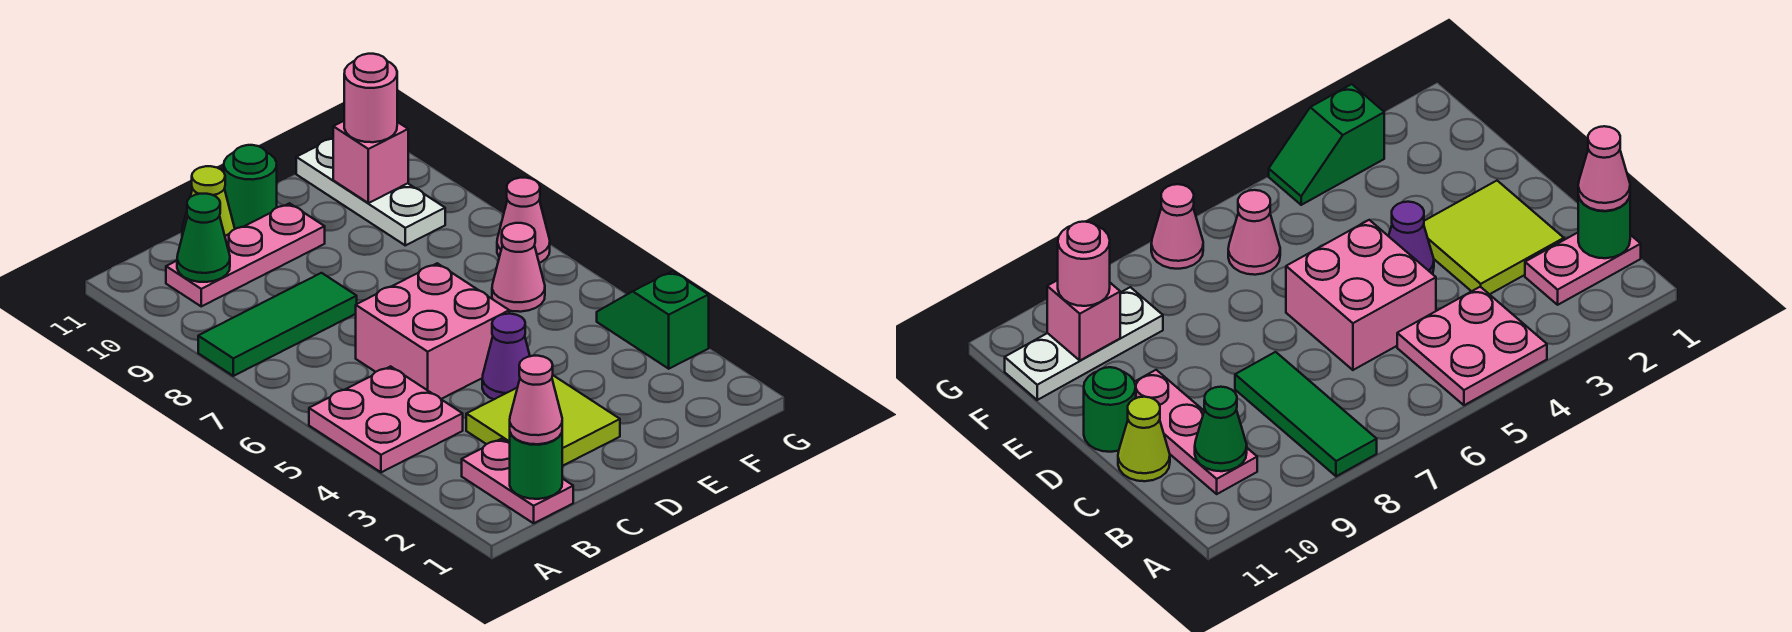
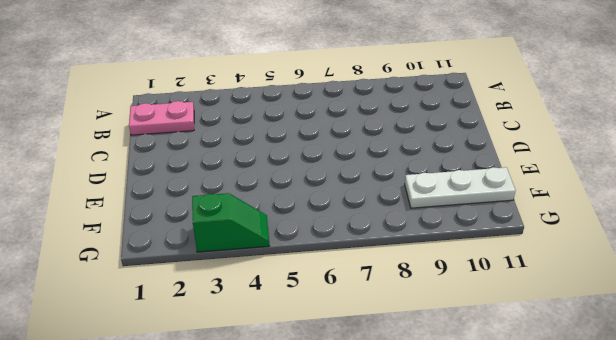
none -> pink 2x2 plate [309,366,463,472]
none -> green 1x3 tile [198,273,357,376]
none -> pink 1x3 plate [166,203,325,306]

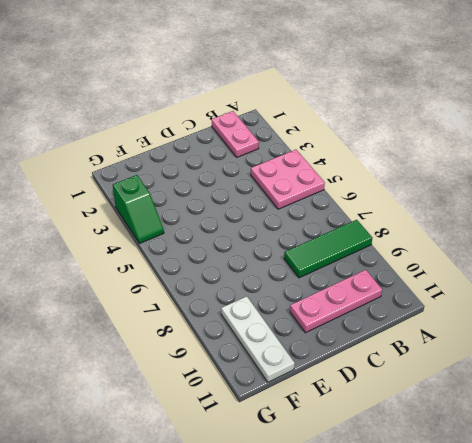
none -> lime 2x2 tile [466,375,620,466]
none -> pink 2x2 brick [356,263,509,399]
none -> lime 1x1 cone [182,166,235,236]

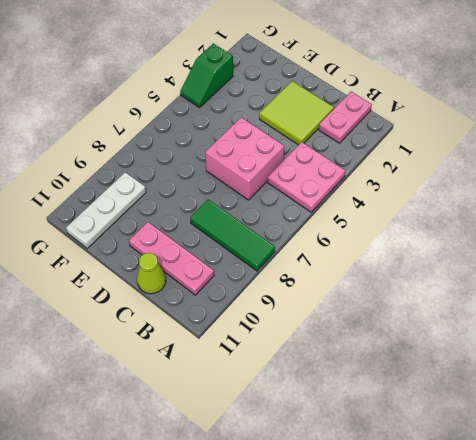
none -> purple 1x1 cone [482,314,530,400]
none -> green 1x1 round brick [224,145,277,229]
none -> pink 1x1 cone [492,223,545,312]

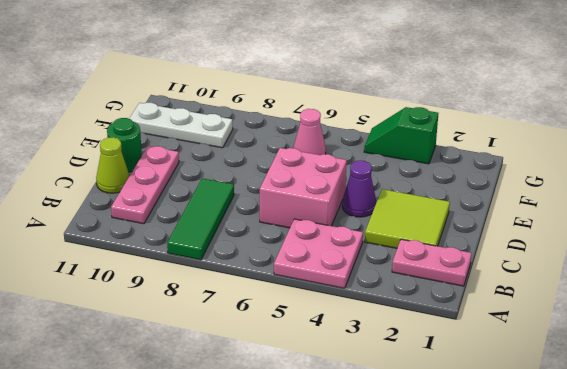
none -> pink 1x1 cone [497,178,550,263]
none -> green 1x1 round brick [510,433,562,499]
none -> green 1x1 cone [177,194,230,282]

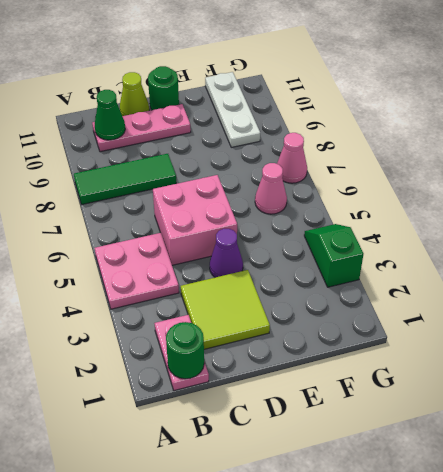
none -> pink 1x1 brick [333,121,408,203]
none -> pink 1x1 cone [510,356,562,444]
none -> pink 1x1 round brick [344,54,397,142]

